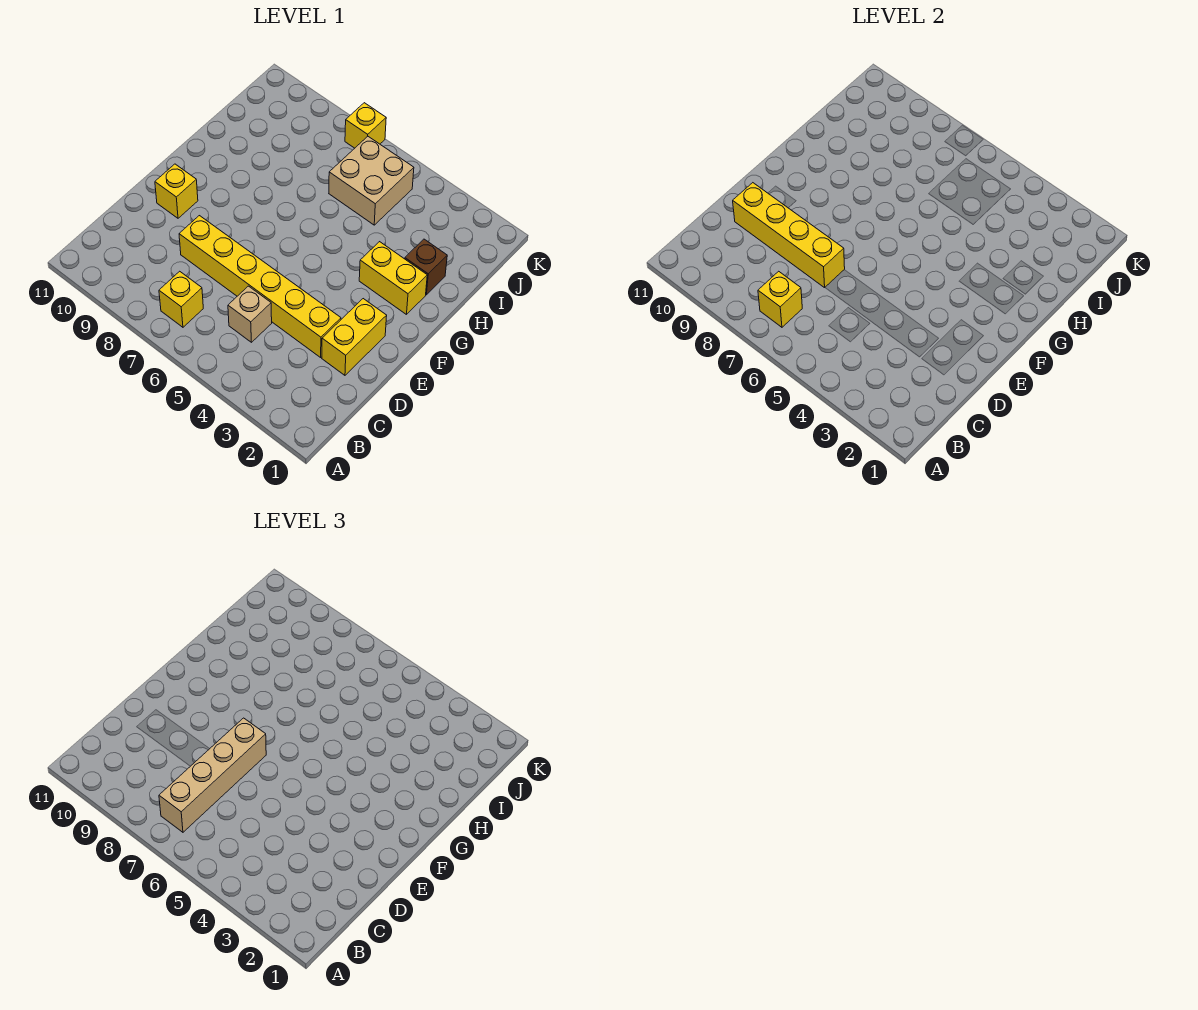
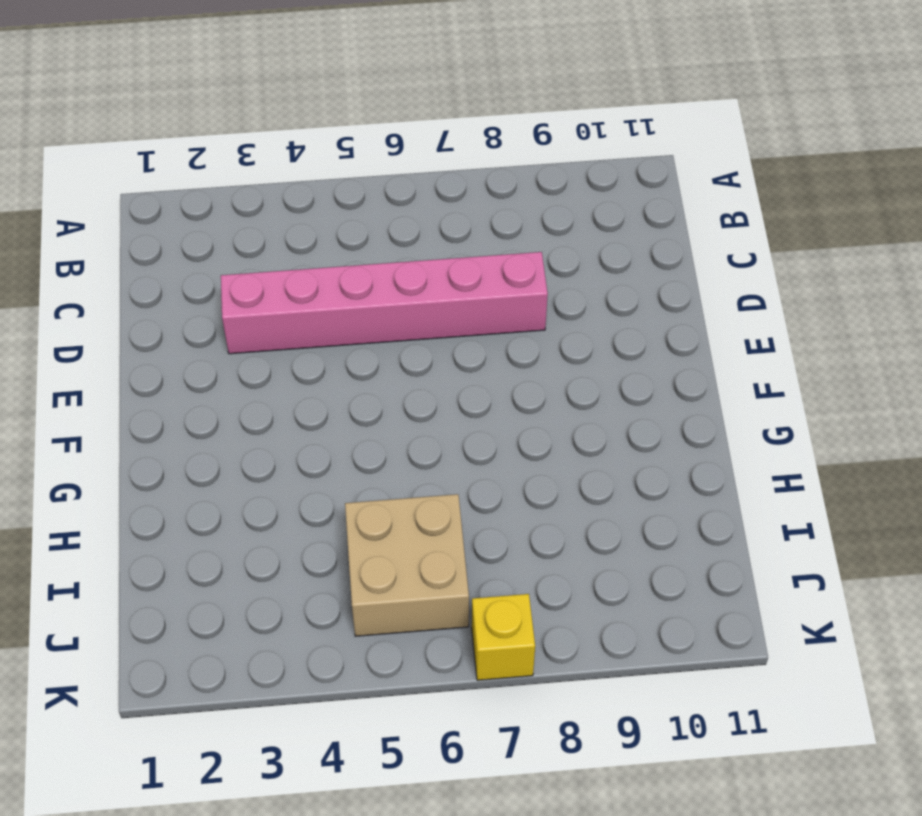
pink 1x6 brick [221,252,548,354] -> yellow 1x6 brick [179,216,341,357]
none -> yellow 1x1 brick [159,271,203,327]
none -> tan 1x1 brick [228,286,272,342]
none -> yellow 1x2 brick [322,299,387,375]

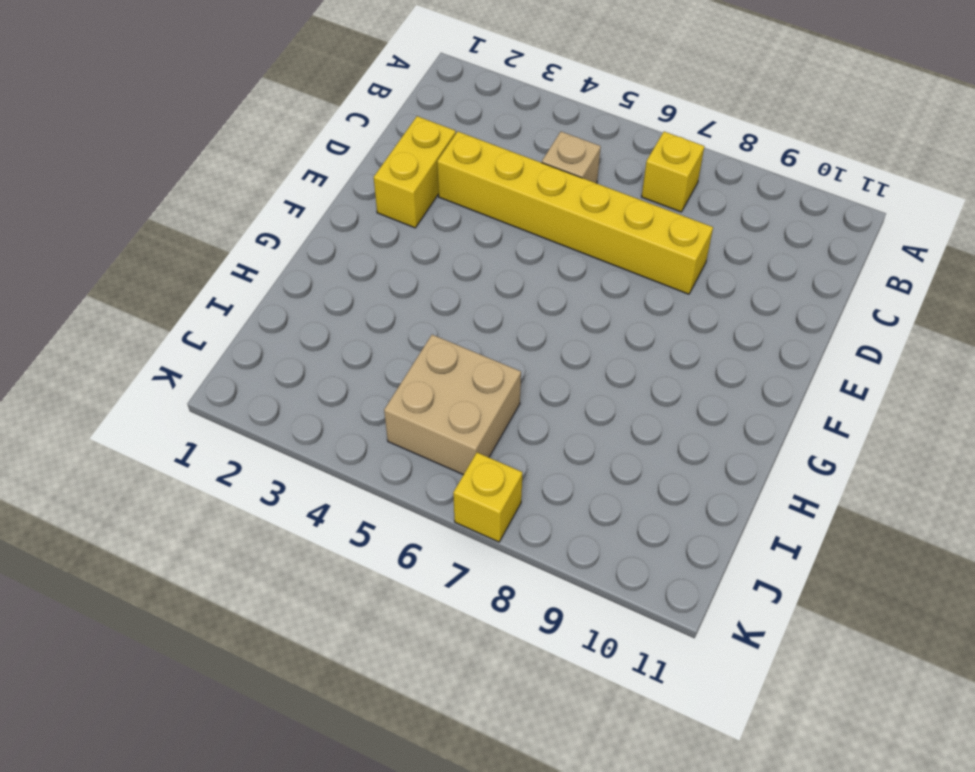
none -> yellow 1x1 brick [155,164,198,218]
none -> yellow 1x2 brick [359,242,427,315]
none -> brown 1x1 brick [405,239,447,295]

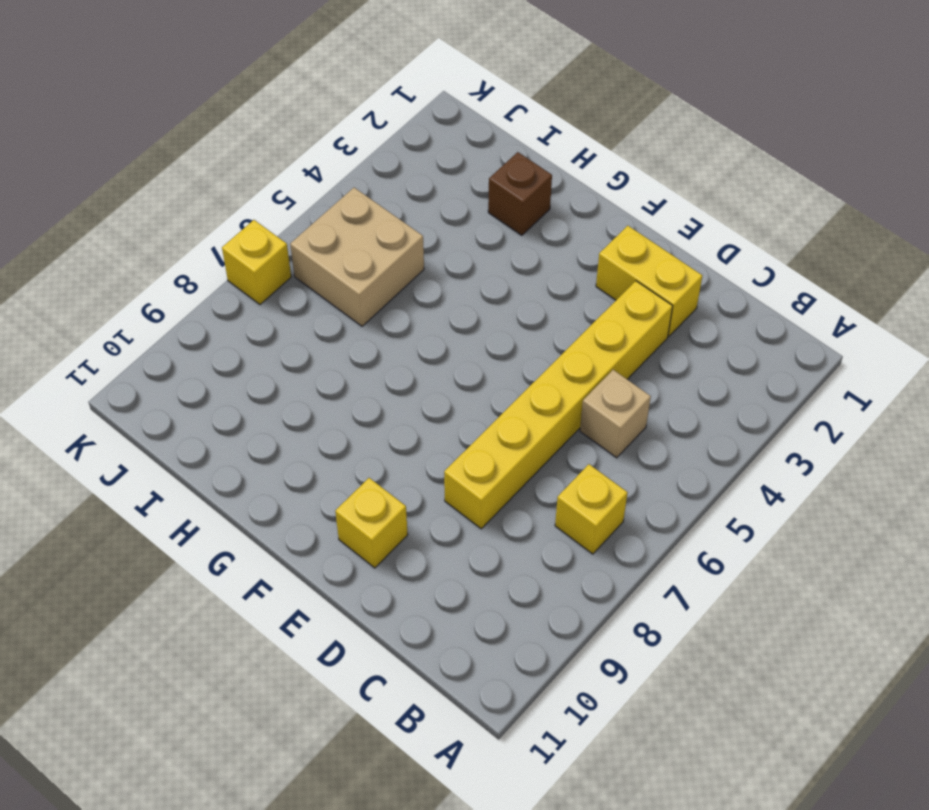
none -> yellow 1x2 brick [359,242,427,315]
none -> yellow 1x1 brick [758,271,802,327]
none -> yellow 1x4 brick [733,183,845,288]

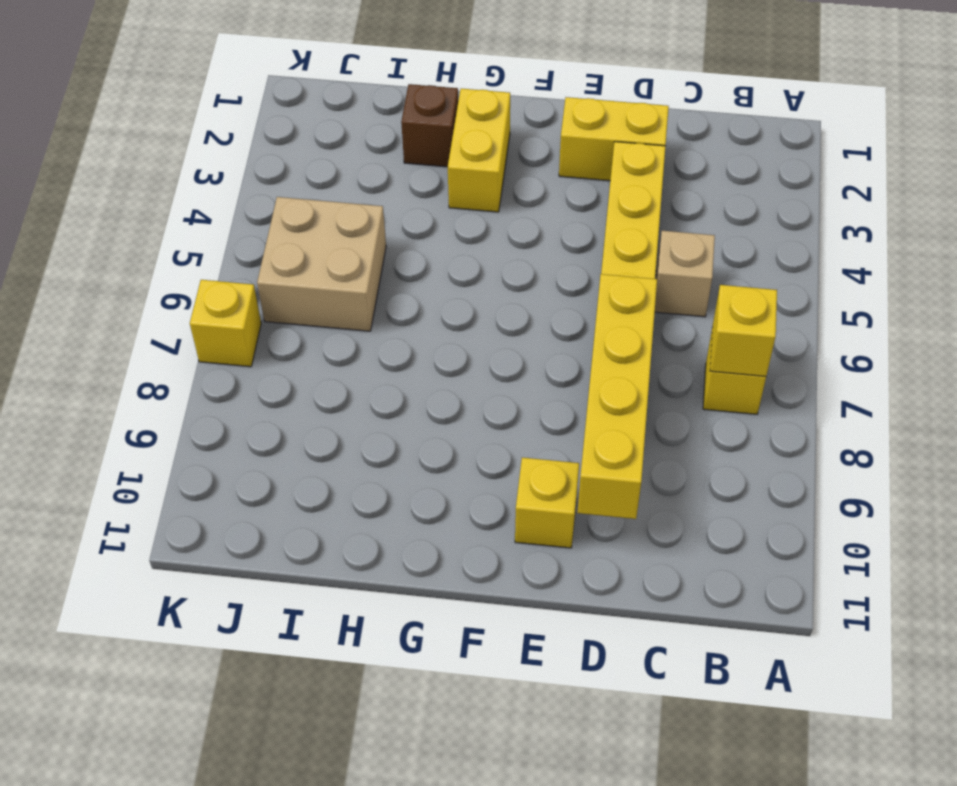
none -> tan 1x4 brick [159,718,266,832]

